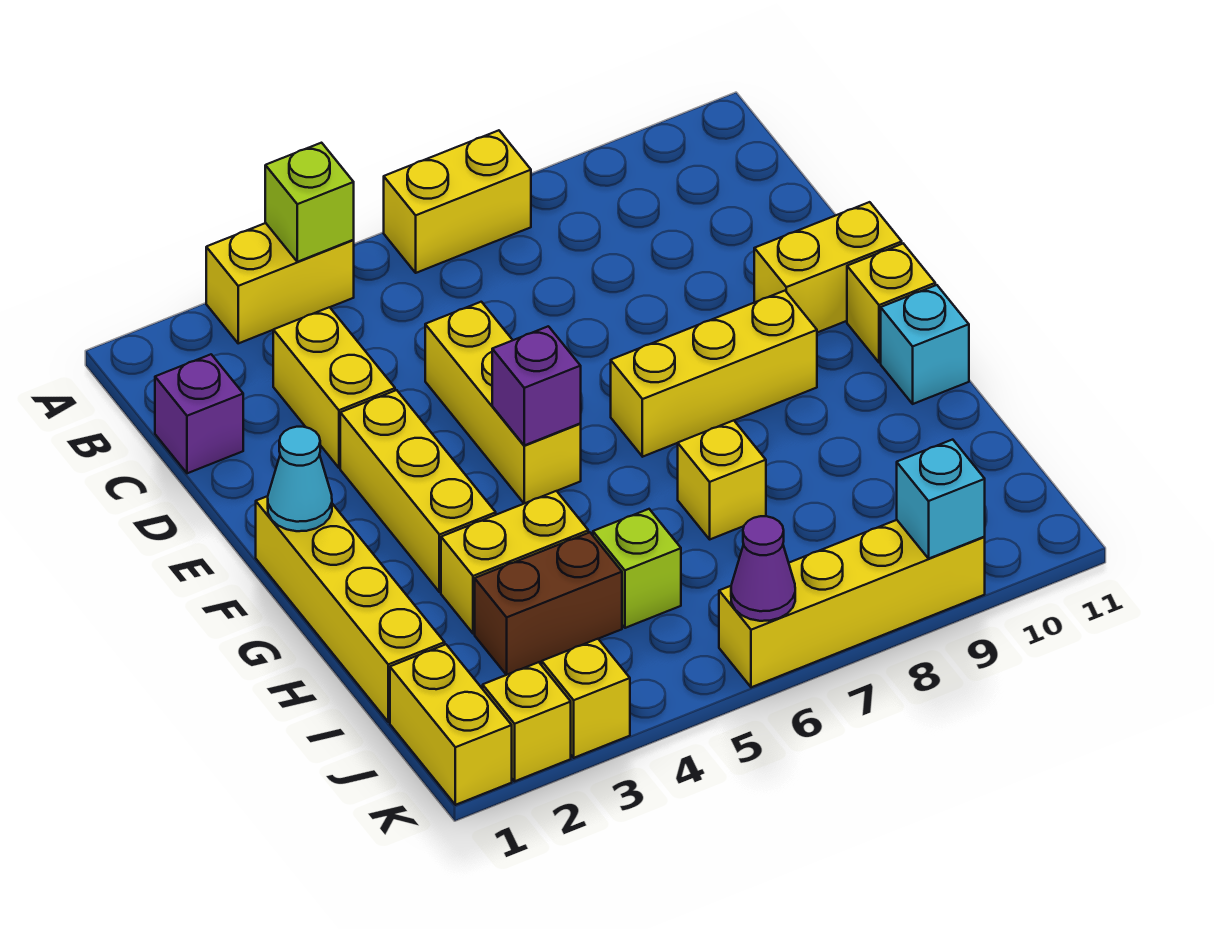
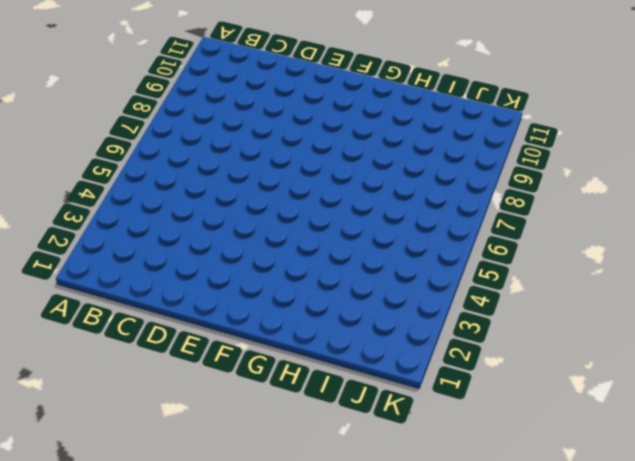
none -> yellow 1x2 brick [206,223,354,343]
none -> yellow 1x2 brick [384,130,531,273]
none -> purple 1x1 brick [155,354,243,473]

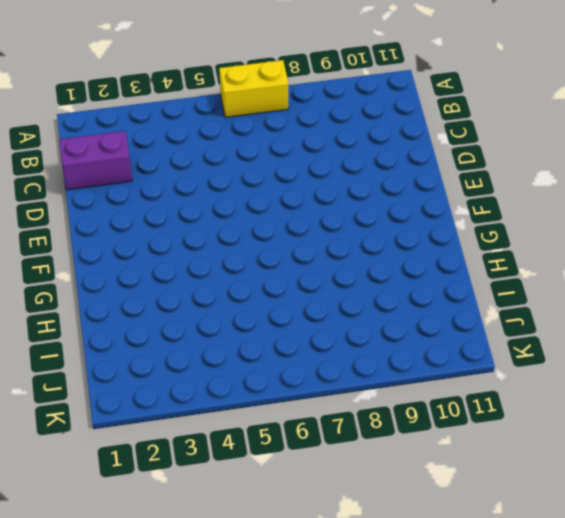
purple 1x2 brick [59,131,132,190] -> purple 1x1 brick [155,354,243,473]
none -> yellow 1x2 brick [206,223,354,343]
none -> yellow 1x2 brick [273,307,395,468]
none -> yellow 1x3 brick [425,302,581,503]

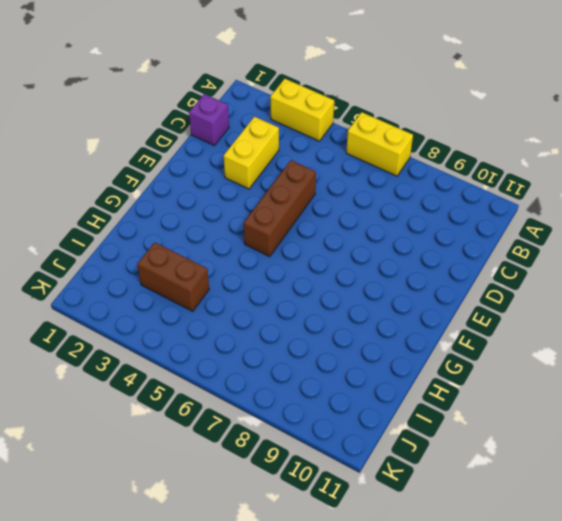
brown 1x3 brick [244,160,316,257] -> yellow 1x3 brick [425,302,581,503]
none -> yellow 1x3 brick [340,390,496,592]
none -> yellow 1x2 brick [754,202,902,333]
none -> yellow 1x4 brick [256,496,445,722]

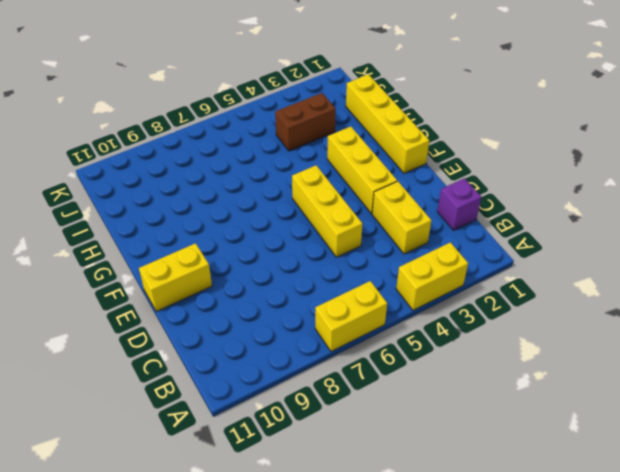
none -> yellow 1x3 brick [611,291,817,457]
none -> yellow 1x1 brick [847,244,935,363]
none -> cyan 1x1 brick [881,285,969,404]

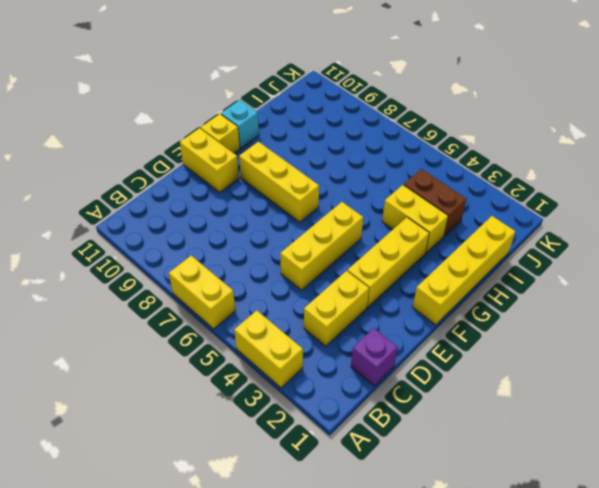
none -> yellow 1x1 brick [678,420,766,539]
none -> lime 1x1 brick [593,509,681,628]
none -> yellow 1x2 brick [390,644,512,805]

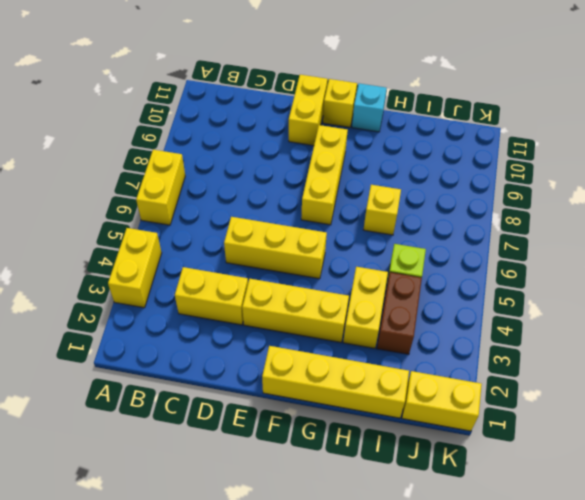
none -> purple 1x1 brick [155,354,243,473]
none -> yellow 1x1 brick [483,662,571,781]
none -> yellow 1x1 brick [542,639,630,758]

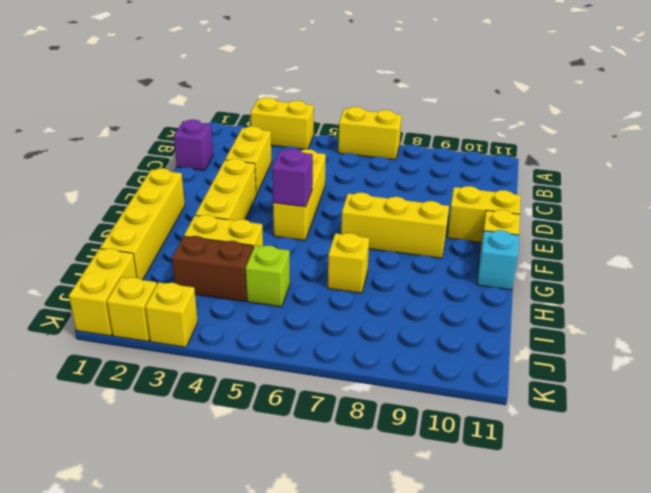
none -> yellow 1x4 brick [719,520,985,687]
none -> lime 1x1 brick [265,143,354,262]
none -> cyan 1x1 cone [268,427,332,531]

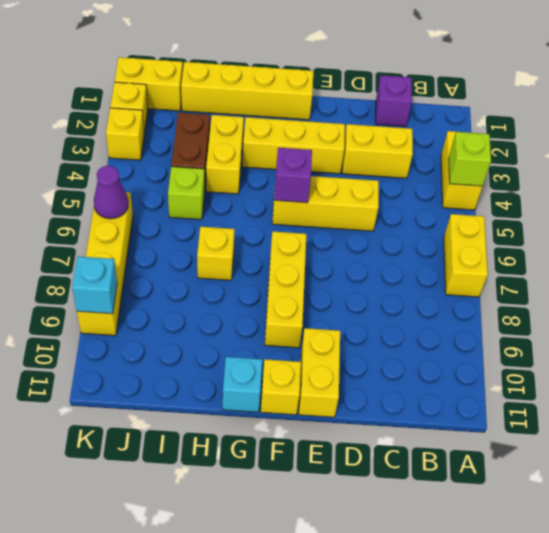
none -> cyan 1x1 cone [268,427,332,531]

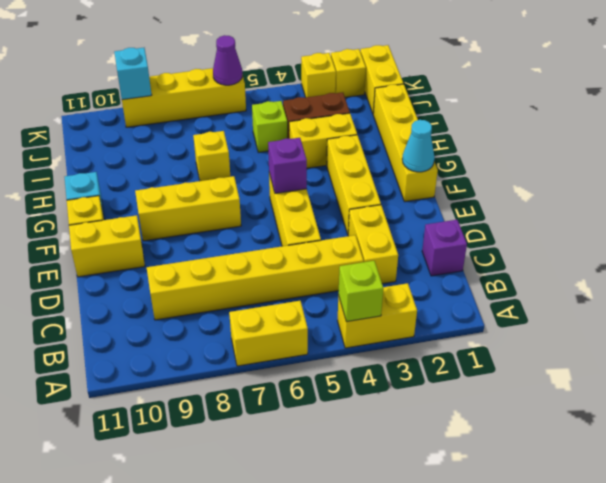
yellow 1x6 brick [147,235,364,320] -> none

